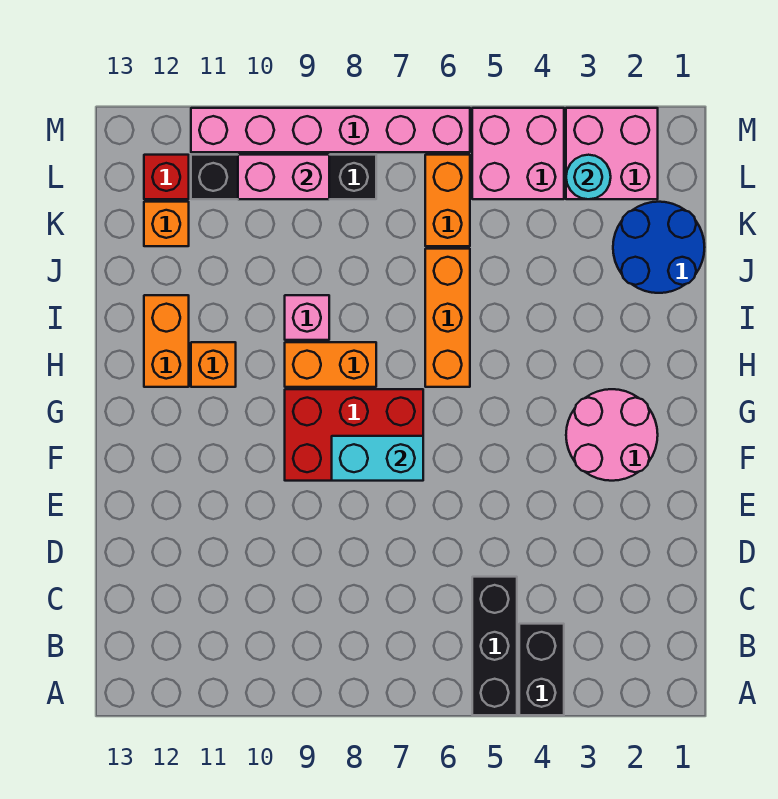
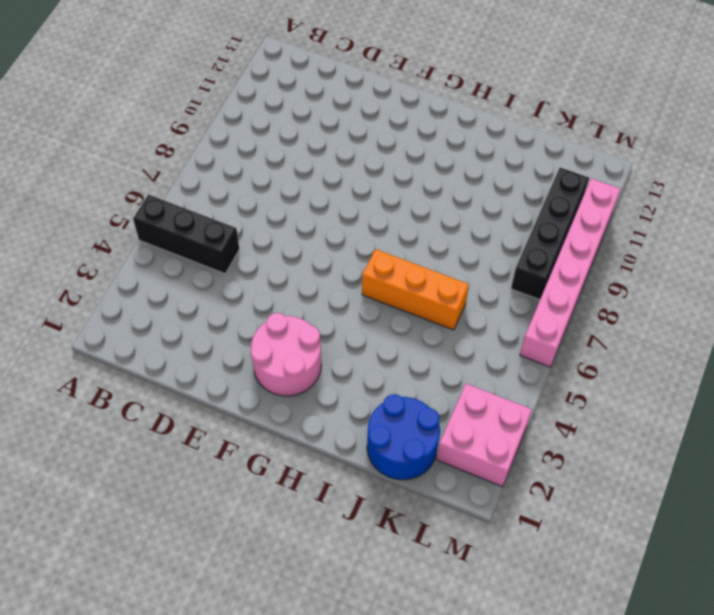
none -> black 1x2 brick [519,624,564,715]
none -> red 2x3 brick [285,389,423,481]
none -> orange 1x2 brick [285,342,376,387]

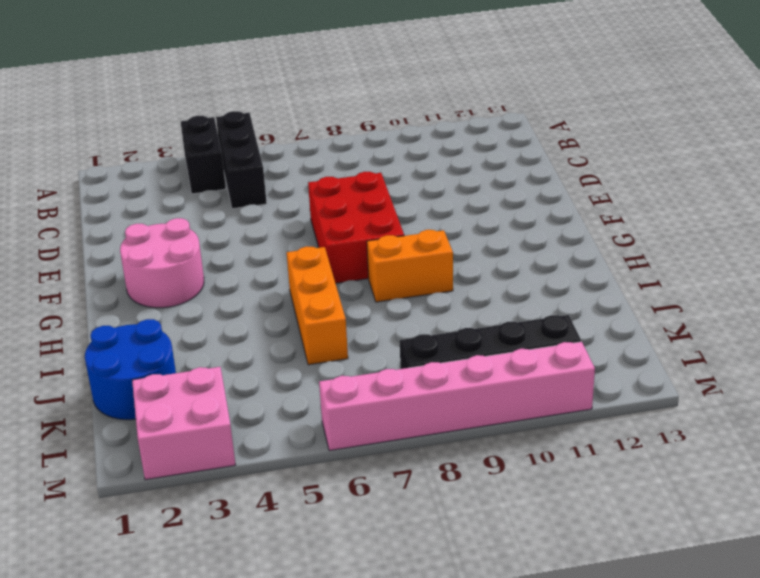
red 2x3 brick [308,172,404,283] -> red 2x3 brick turned to [285,389,423,481]
none -> orange 1x1 brick [191,342,236,387]
none -> orange 1x2 brick [144,295,189,387]
none -> pink 1x1 brick [285,295,329,340]

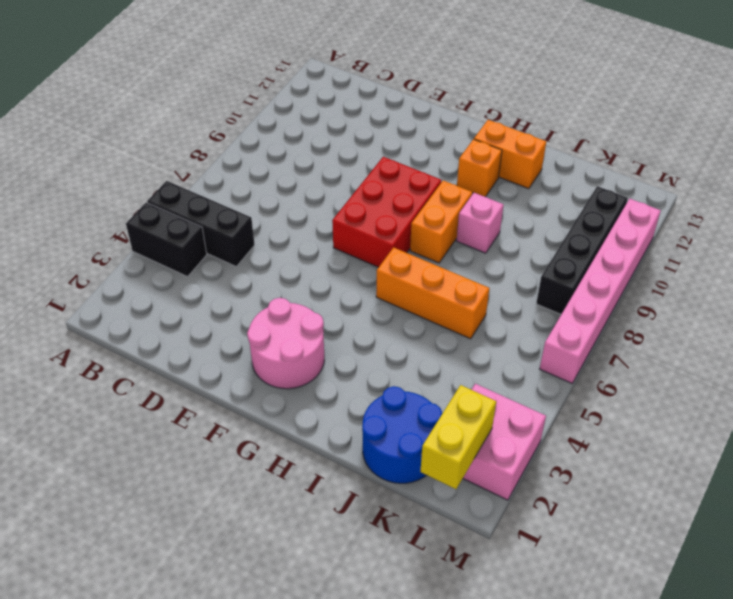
yellow 1x2 brick [420,385,496,489] -> none
none -> orange 1x2 brick [425,155,470,246]
none -> orange 1x1 brick [144,202,189,246]
none -> pink 2x2 brick [472,108,564,199]

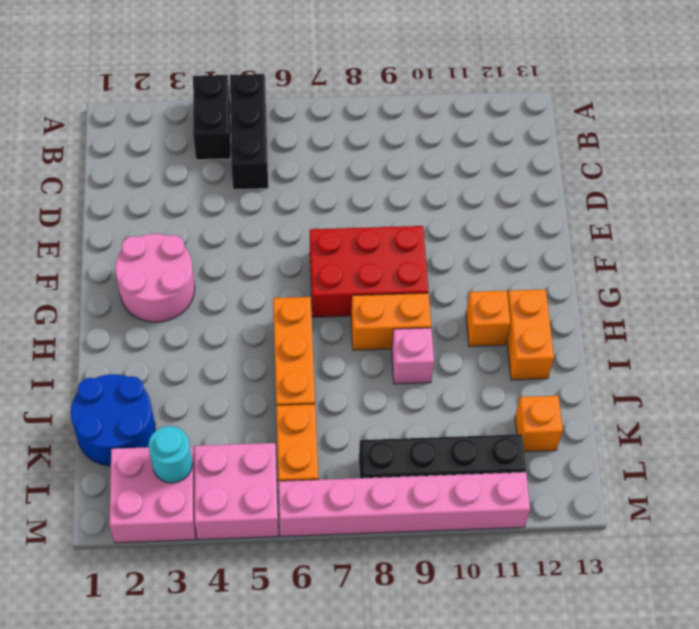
none -> red 1x1 brick [144,155,189,199]
none -> cyan 1x2 brick [332,436,423,481]
none -> pink 1x2 brick [238,155,329,199]

